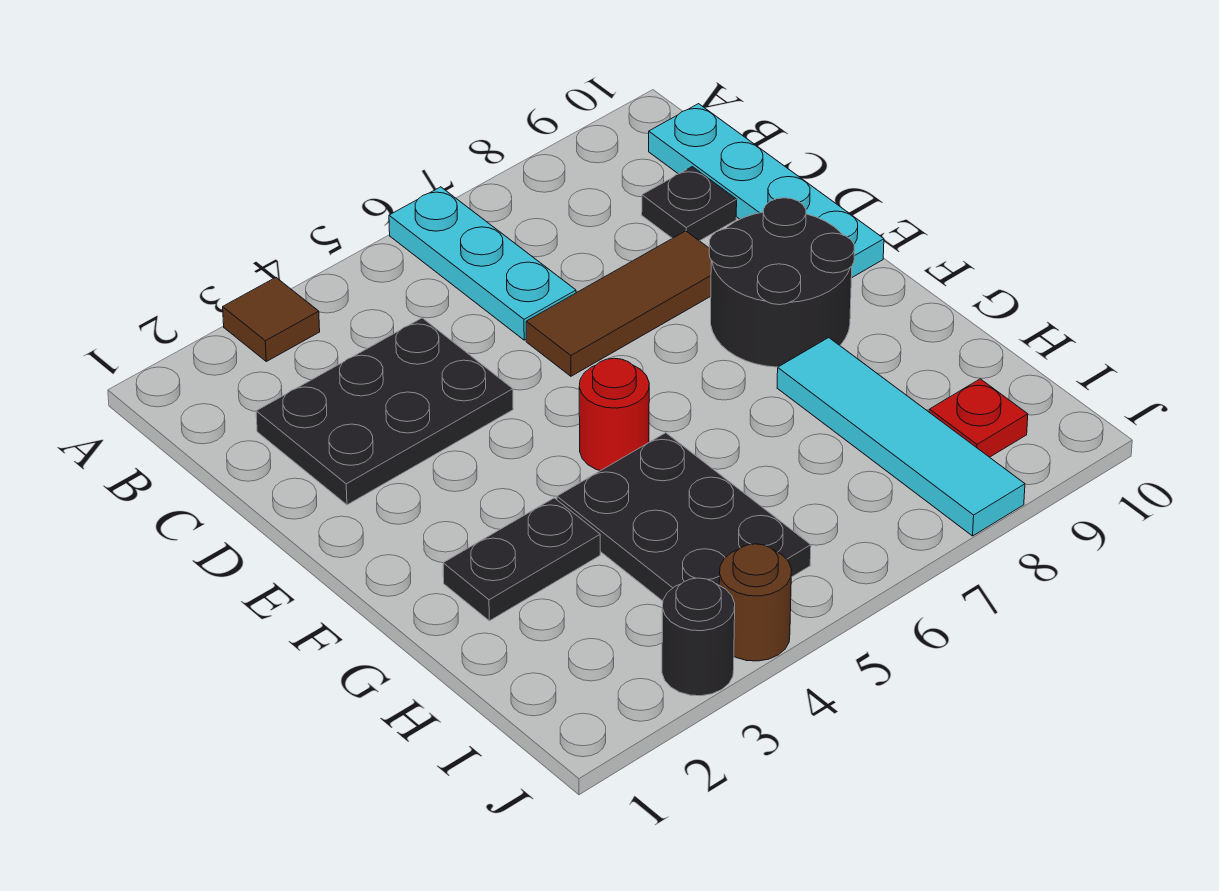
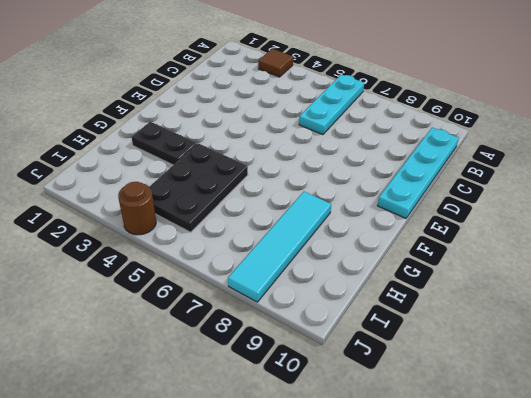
none -> black 2x3 plate [256,318,513,505]
none -> black 1x1 plate [642,167,737,241]
none -> brown 1x3 tile [526,231,712,376]

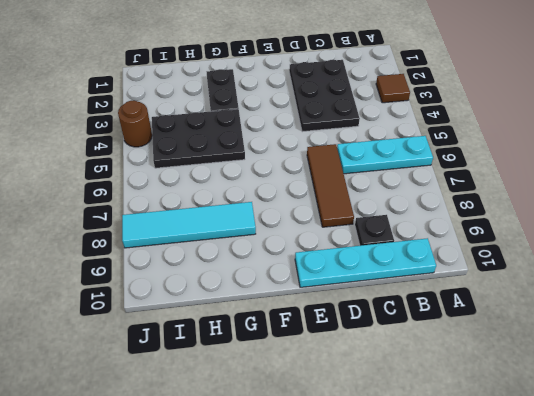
none -> black 2x2 round brick [709,198,854,367]
none -> red 1x1 round brick [579,358,649,471]
none -> red 1x1 plate [929,379,1028,457]

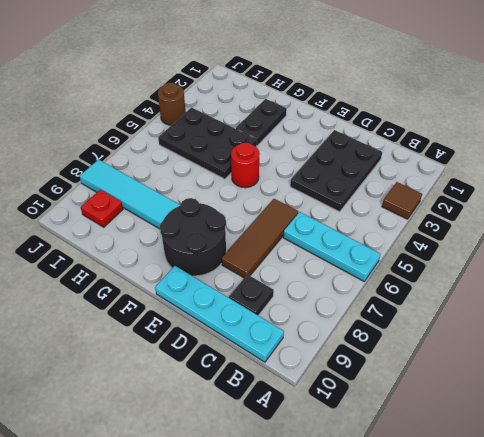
none -> black 1x1 round brick [662,578,735,696]

